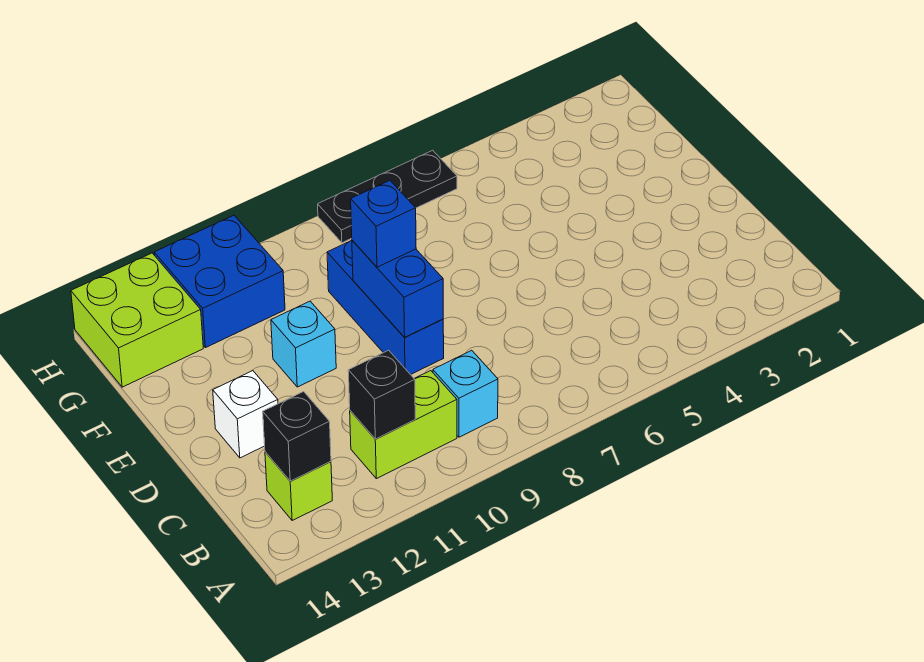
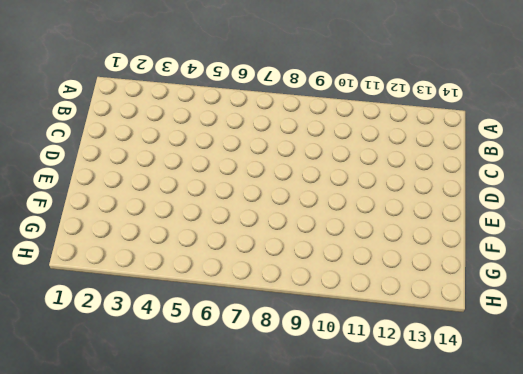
none -> cyan 1x1 brick [433,350,498,437]
none -> lime 1x2 brick [350,371,457,479]
none -> lime 1x1 brick [265,452,332,520]

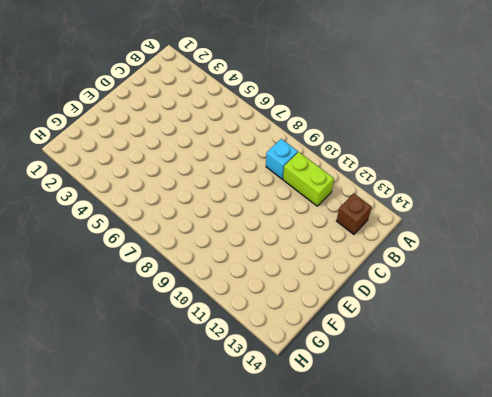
brown 1x1 brick [337,193,372,234] -> lime 1x1 brick [265,452,332,520]
none -> blue 1x3 brick [327,240,444,375]
none -> white 1x1 brick [213,371,278,458]
none -> cyan 1x1 brick [271,301,336,387]

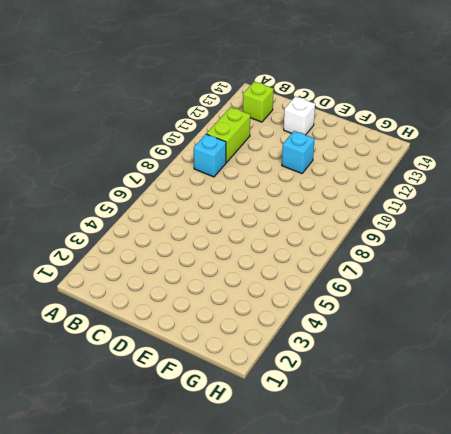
none -> blue 1x3 brick [327,240,444,375]
none -> blue 2x2 brick [154,215,285,348]
none -> lime 2x2 brick [71,253,203,387]

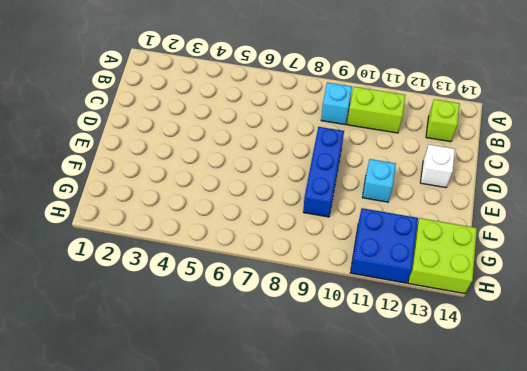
none -> black 1x3 plate [318,150,457,243]
none -> black 1x1 brick [348,350,415,439]
none -> black 1x1 brick [263,392,331,481]

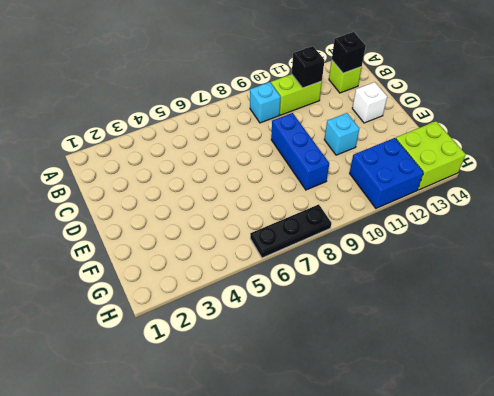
none -> blue 1x2 brick [352,240,443,337]
none -> blue 1x1 brick [351,180,416,267]

